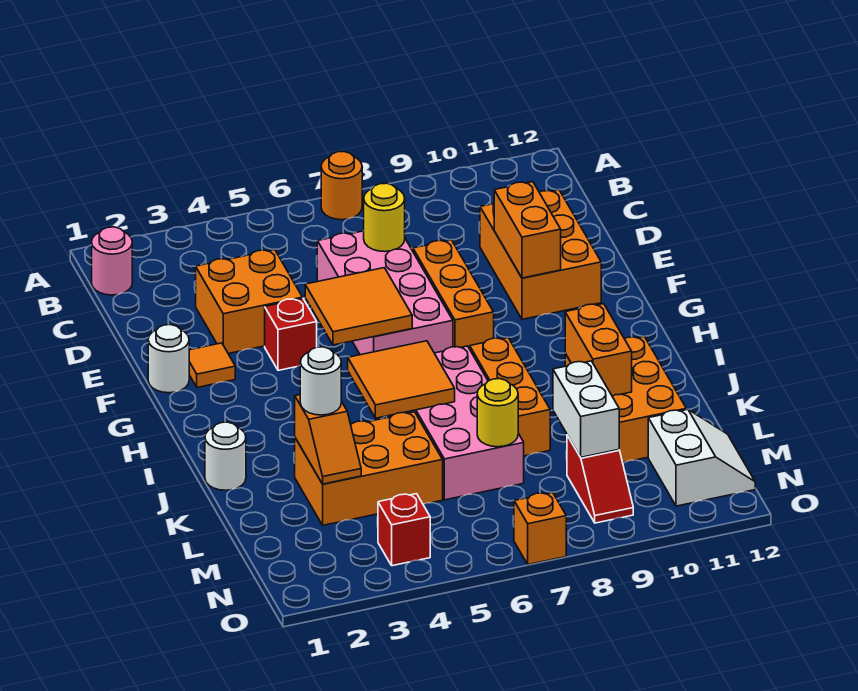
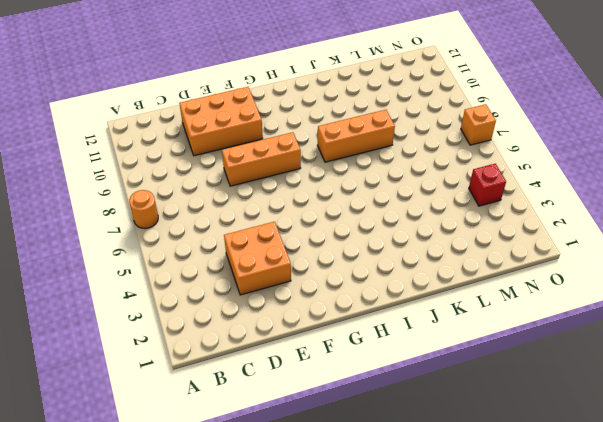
none -> pink 1x1 round brick [92,227,132,295]
none -> pink 2x4 brick [317,231,453,355]
none -> white 1x1 round brick [148,325,189,393]

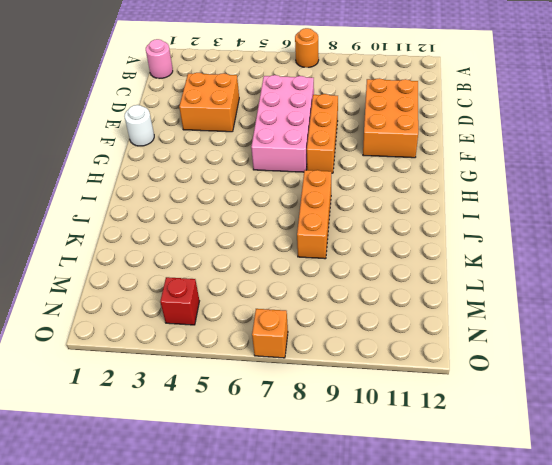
none -> orange 1x1 tile [189,343,235,387]
none -> red 1x1 brick [265,299,317,370]
none -> pink 2x4 brick [404,346,524,500]

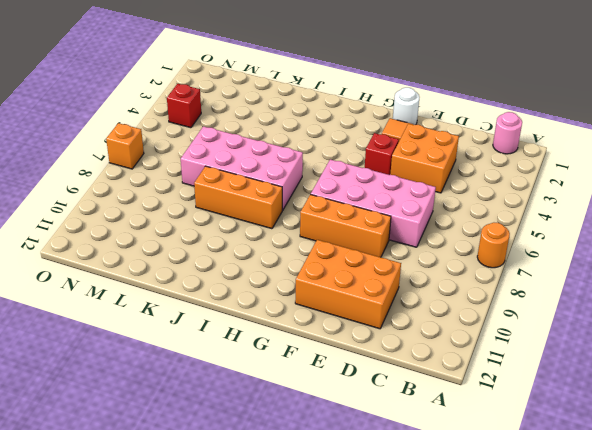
none -> white 1x1 round brick [205,422,246,490]
none -> orange 2x3 brick [565,336,686,462]
none -> orange 2x3 brick [295,412,443,525]

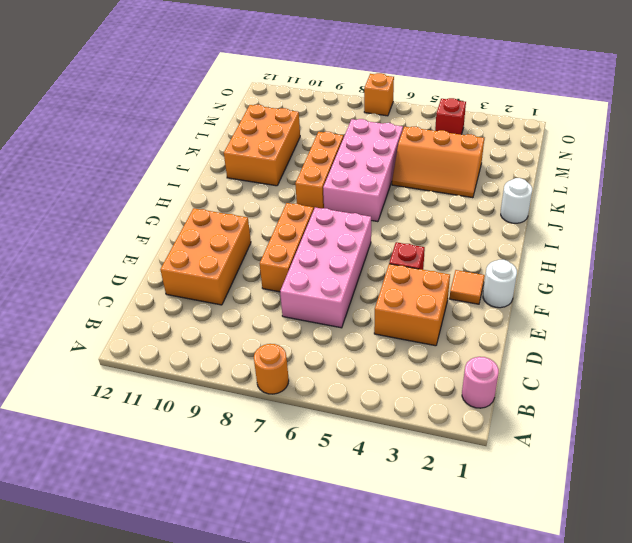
orange 2x3 slope [392,127,484,198] -> orange 2x3 brick [295,412,443,525]
none -> red 1x2 slope [567,435,633,523]
none -> white 2x2 slope [648,409,755,506]
none -> yellow 1x1 round brick [364,183,405,252]

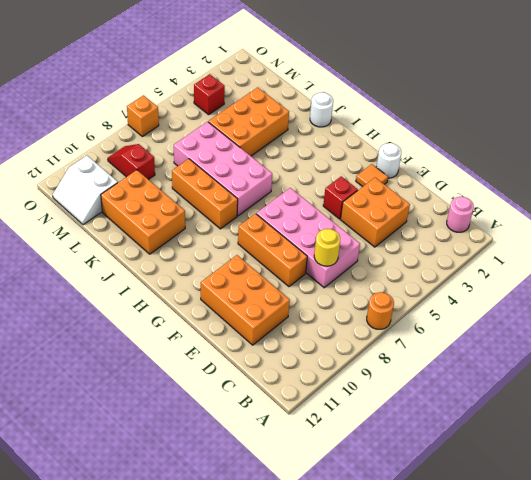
none -> orange 1x2 brick [494,182,561,278]
none -> orange 2x2 tile [305,268,412,345]
none -> orange 2x2 tile [348,341,455,418]

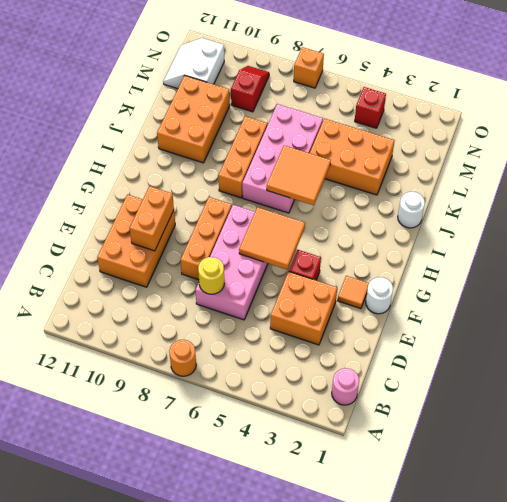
none -> orange 1x2 brick [565,304,632,396]
none -> orange 1x2 slope [295,395,361,484]
none -> yellow 1x1 round brick [477,379,518,447]

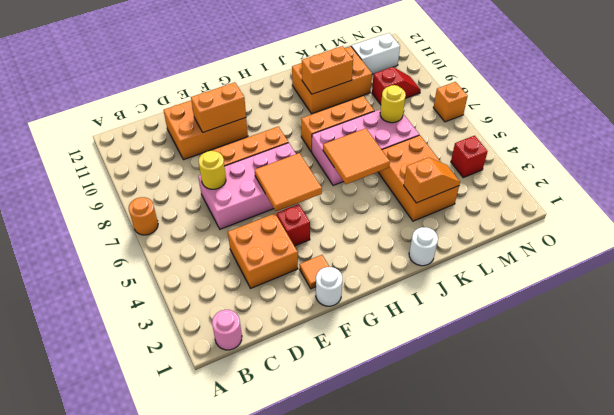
none -> white 1x2 brick [553,361,619,457]
none -> white 1x1 round brick [300,347,341,415]

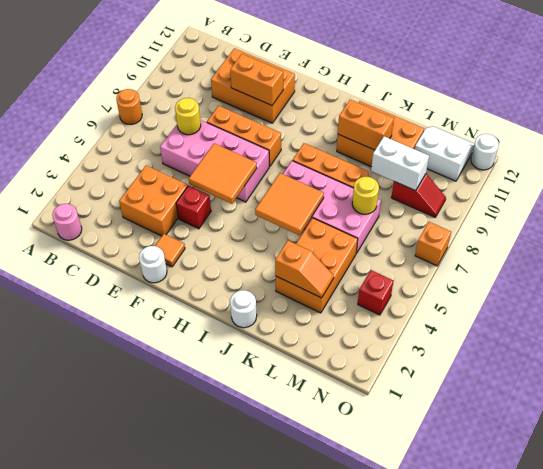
white 1x1 round brick [471,134,499,170] -> white 1x1 round brick moved to [300,347,341,415]

